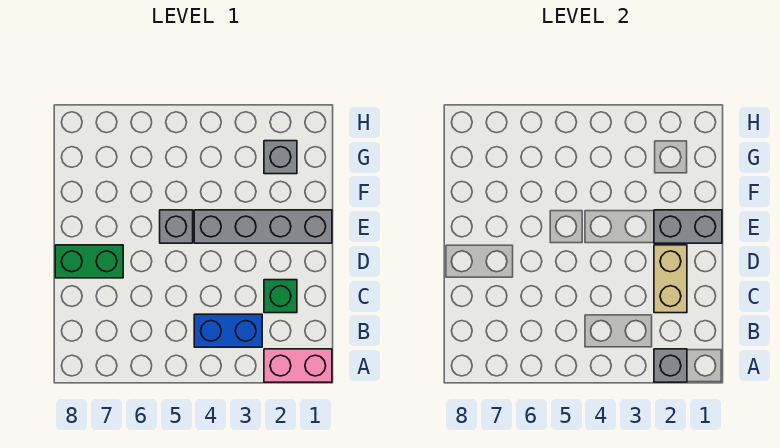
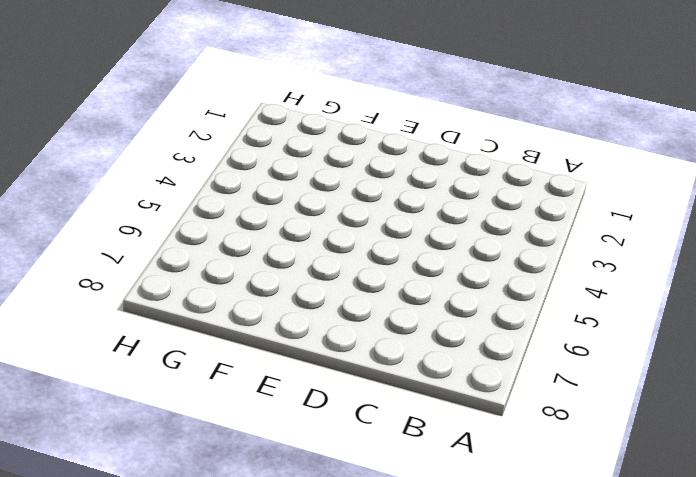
none -> pink 1x2 brick [264,349,332,382]
none -> blue 1x2 brick [194,314,262,347]

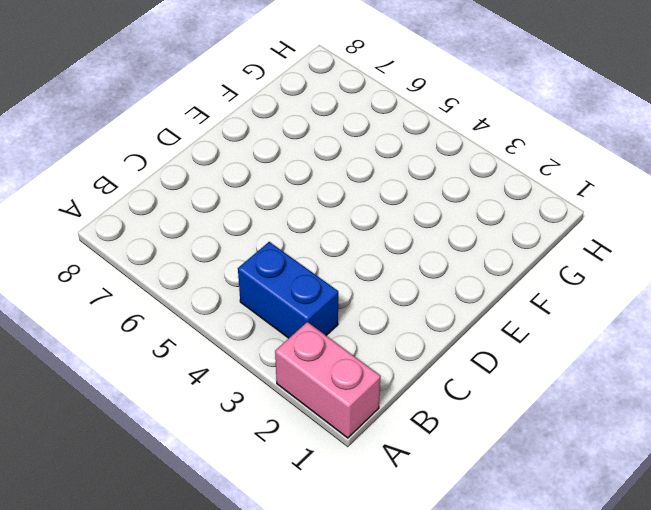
none -> green 1x1 brick [264,280,297,313]
none -> green 1x2 brick [55,245,123,278]

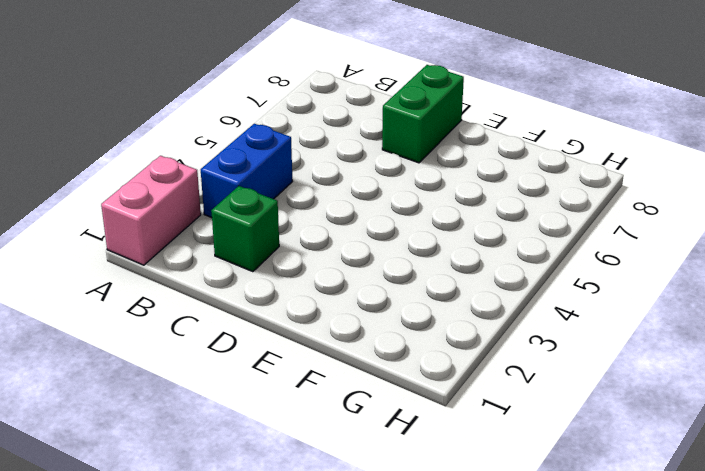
none -> grey 1x4 brick [194,210,332,243]
none -> grey 1x1 brick [160,210,193,243]

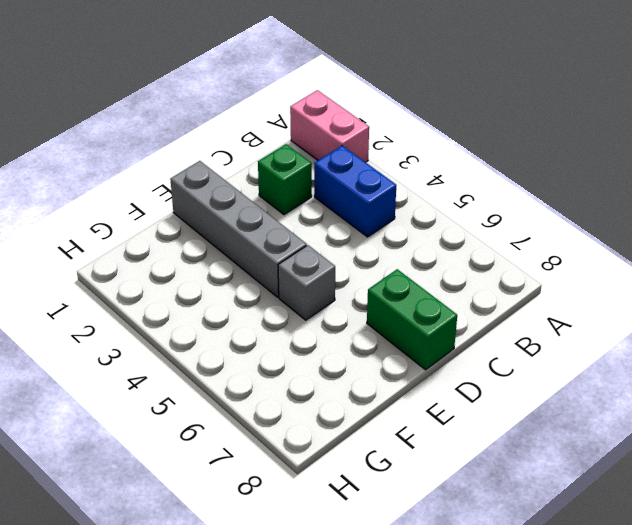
none -> grey 1x1 brick [264,141,297,174]
none -> grey 1x1 brick [654,349,687,382]

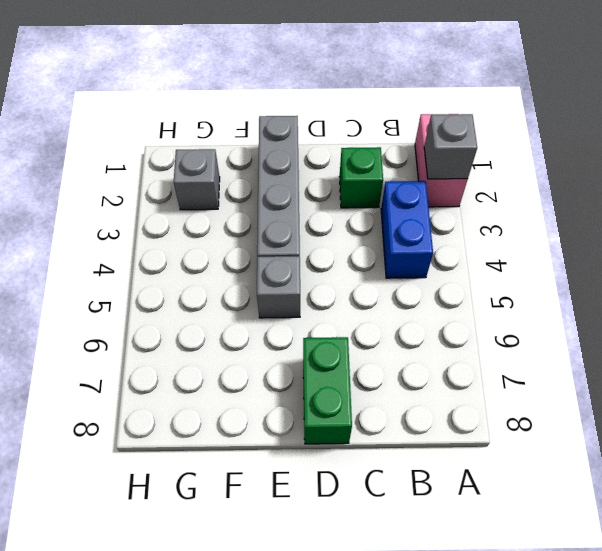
none -> tan 1x2 brick [654,245,687,313]
none -> grey 1x2 brick [654,210,722,243]

